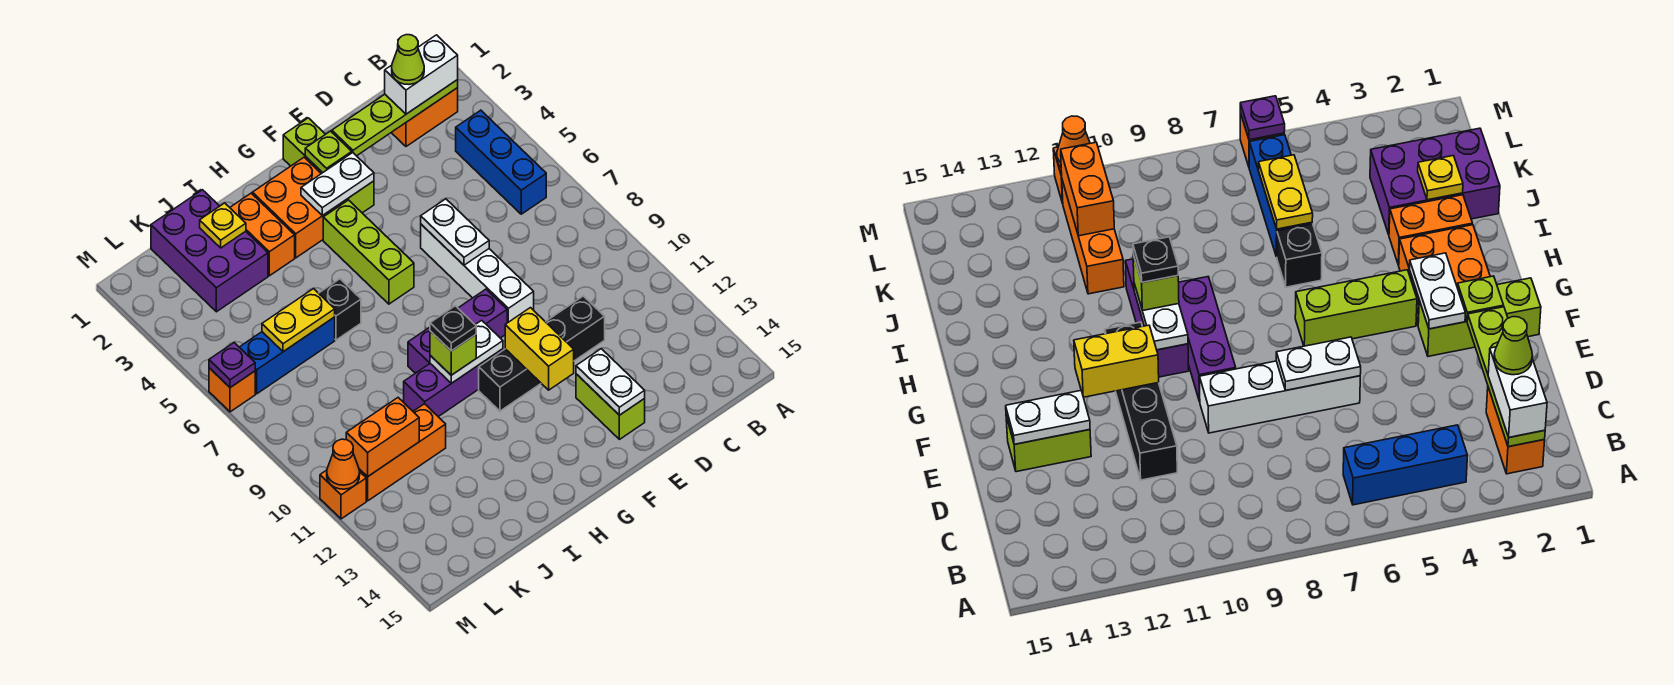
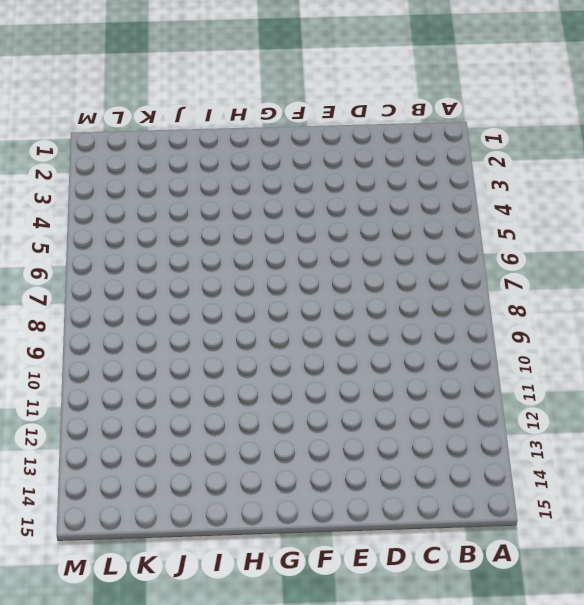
none -> orange 1x2 brick [391,88,458,146]
none -> blue 1x3 brick [456,110,546,214]
none -> black 1x4 brick [479,296,605,411]
none -> white 1x4 brick [421,224,534,323]

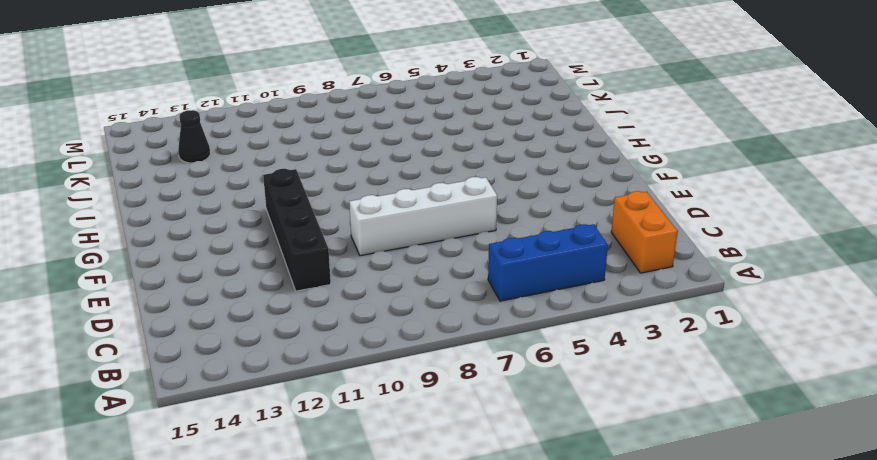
black 1x1 cone [178,110,210,163] -> none
none -> lime 1x2 brick [576,374,645,439]
none -> lime 1x3 brick [283,118,374,213]
none -> purple 1x3 brick [408,289,507,373]
none -> orange 2x2 brick [252,157,347,258]

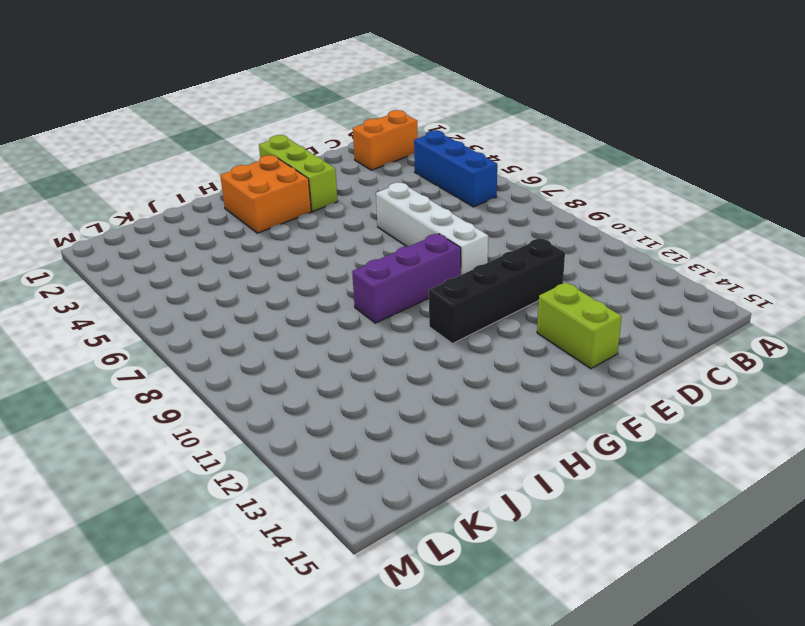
none -> lime 1x3 brick [323,200,414,304]
none -> purple 1x3 brick [404,349,503,417]
none -> orange 1x2 brick [230,193,295,276]
none -> black 1x1 brick [319,279,361,340]

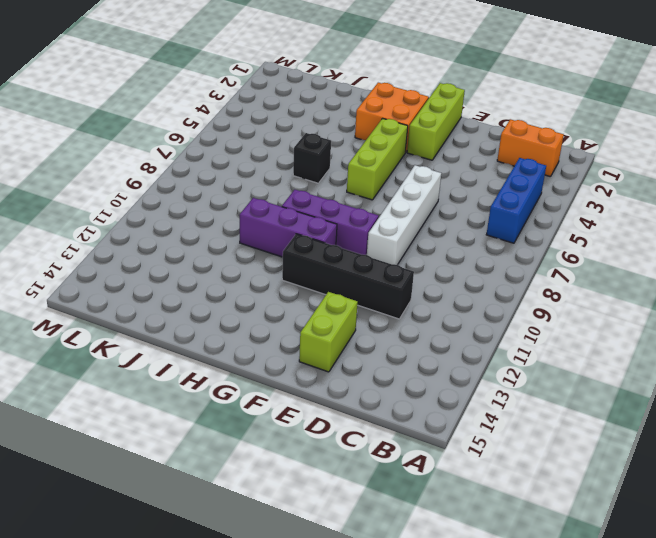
none -> orange 1x2 brick [230,193,295,276]
none -> purple 2x3 brick [151,190,268,312]
none -> blue 1x3 brick [239,317,335,394]
none -> orange 1x3 brick [359,404,446,501]

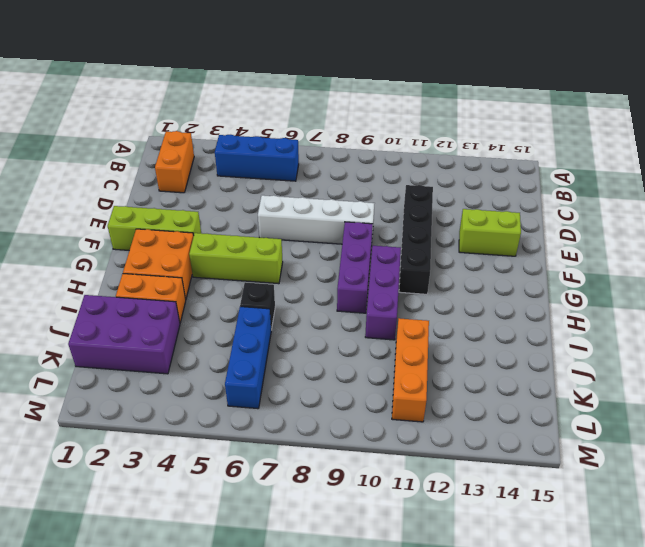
none -> orange 1x1 brick [209,368,255,412]
none -> orange 1x1 brick [320,470,366,519]
none -> lime 1x4 plate [332,80,458,156]
none -> white 1x2 plate [421,199,489,265]

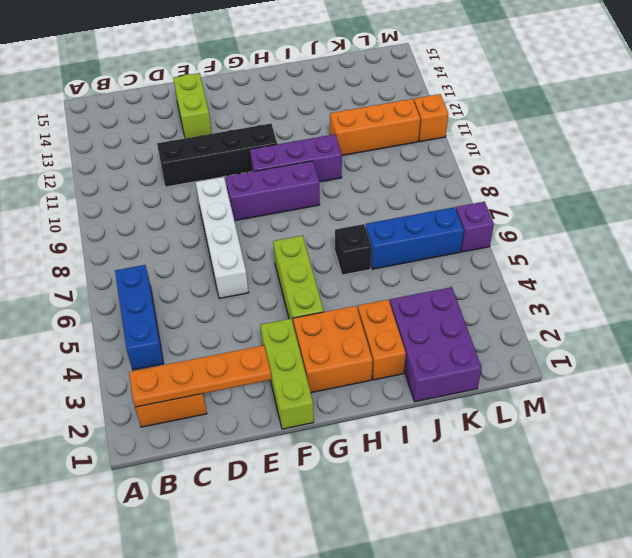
orange 1x4 plate [129,345,272,407] -> lime 1x4 plate [332,80,458,156]
purple 1x1 brick [456,202,494,252] -> orange 1x1 brick [209,368,255,412]
none -> white 1x2 plate [421,199,489,265]
none -> white 1x2 plate [576,349,645,415]
none -> lime 1x1 plate [305,131,352,173]
none -> white 1x2 plate [301,153,374,216]

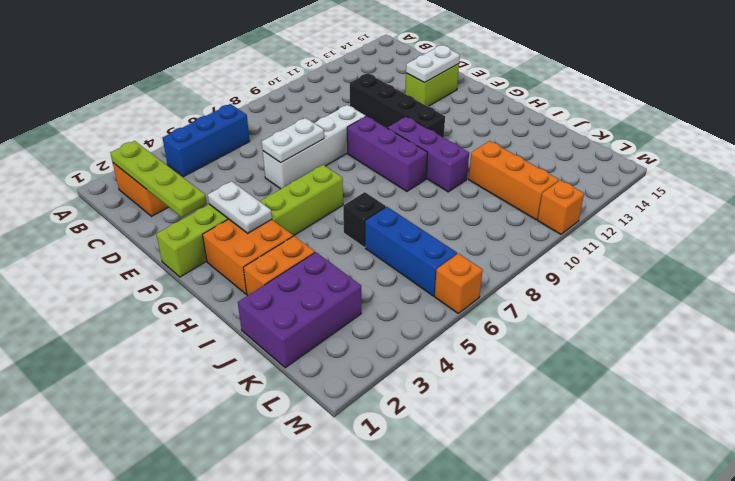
none -> lime 1x1 plate [305,131,352,173]
none -> yellow 1x2 brick [505,308,574,390]
none -> white 1x2 plate [430,320,503,383]
none -> yellow 1x1 plate [200,203,246,248]

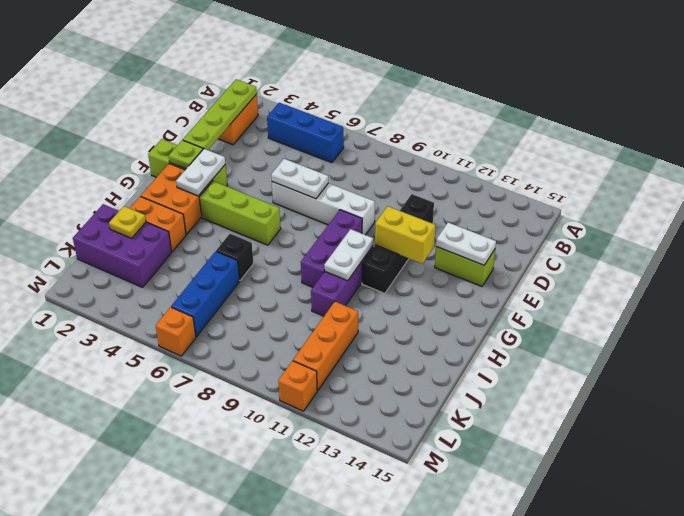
none -> yellow 1x2 plate [262,289,335,352]
none -> orange 1x2 brick [346,398,419,477]
none -> purple 1x1 plate [209,343,255,388]
none -> orange 1x1 cone [327,439,360,489]

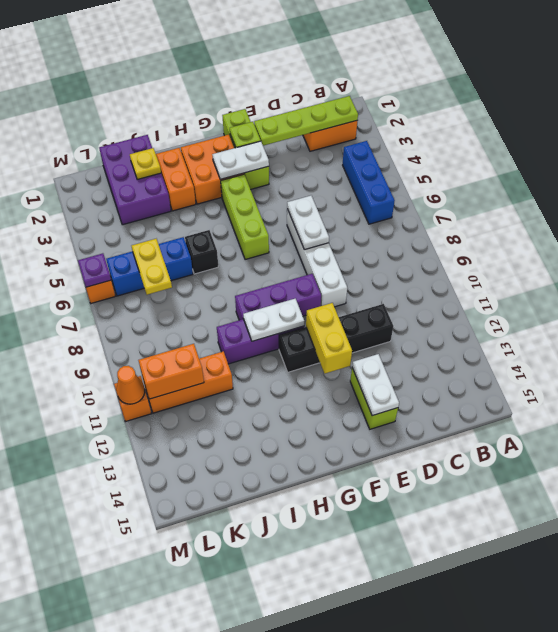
yellow 1x2 plate [132,239,172,295] -> yellow 1x2 plate turned to [262,289,335,352]
none -> white 1x2 brick [385,35,458,114]
none -> lime 1x1 brick [430,331,476,375]
none -> lime 1x1 cone [392,35,424,84]
none -> black 1x1 plate [430,306,476,351]

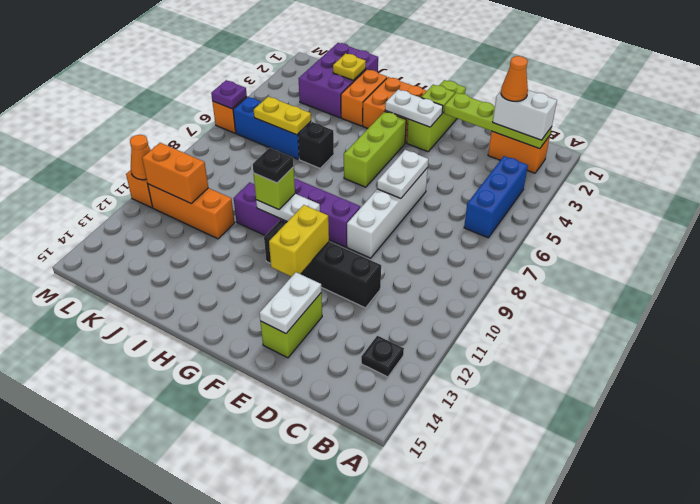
black 1x1 plate [361,336,404,377] -> none
orange 1x1 cone [501,56,528,101] -> lime 1x1 cone [392,35,424,84]

